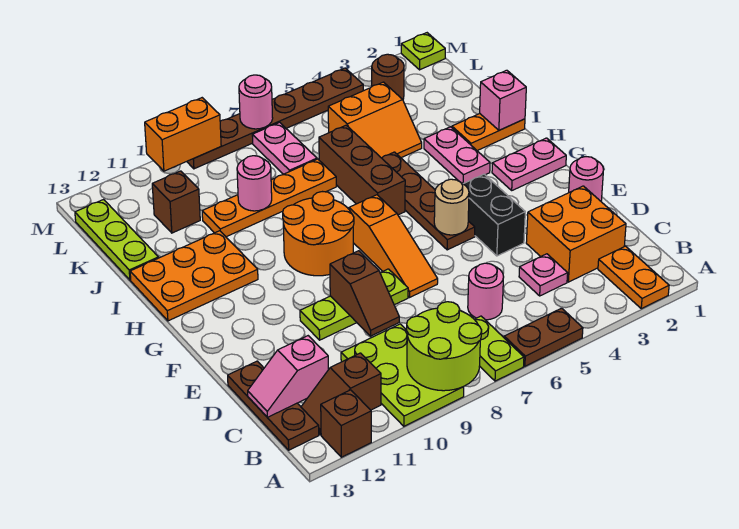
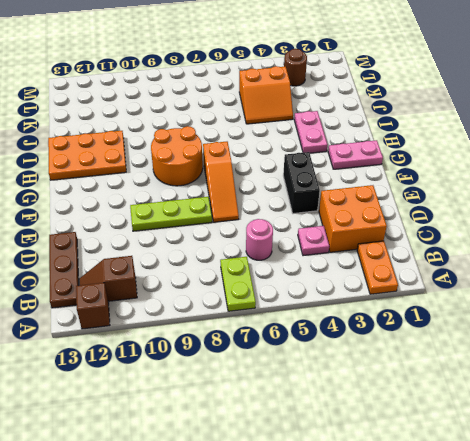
none -> brown 1x2 plate [504,308,583,366]
none -> lime 2x3 plate [341,324,464,426]
none -> pink 1x1 round brick [569,157,604,201]
none -> brown 1x4 plate [382,152,475,250]

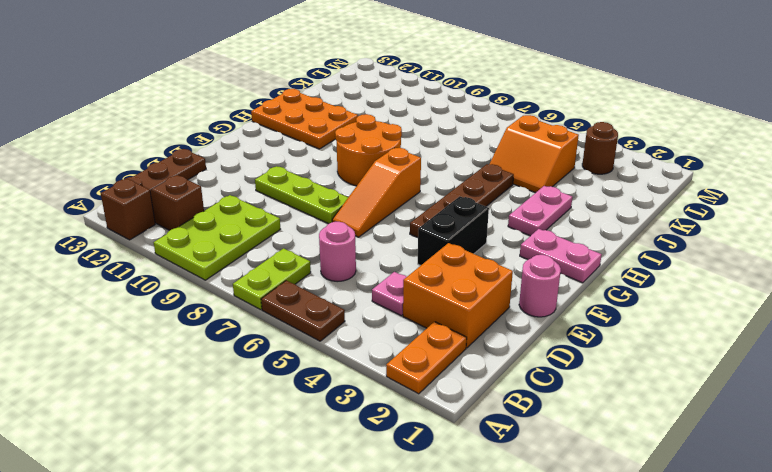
none -> brown 1x3 brick [319,125,405,215]
none -> orange 1x2 plate [452,114,525,151]
none -> orange 1x4 plate [202,159,336,237]
none -> lime 1x3 plate [75,199,158,280]

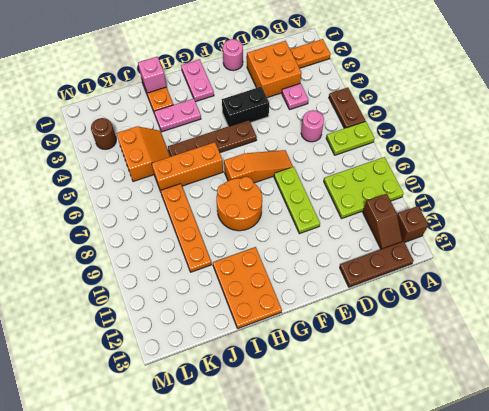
orange 1x3 brick [152,142,223,191] -> brown 1x3 brick [319,125,405,215]
none -> lime 1x3 plate [75,199,158,280]
none -> pink 1x2 plate [252,122,317,174]
none -> brown 1x1 brick [152,171,200,233]
none -> lime 1x1 plate [401,33,445,70]

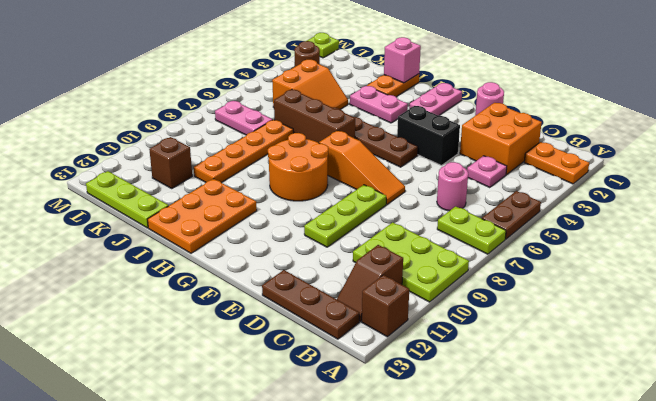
none -> brown 1x6 plate [187,68,363,169]
none -> lime 2x2 round brick [407,302,482,391]
none -> pink 1x2 slope [248,336,328,418]
none -> brown 1x2 slope [330,251,399,336]

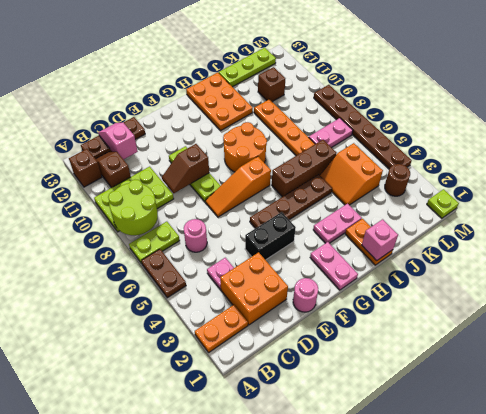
none -> tan 1x1 round brick [434,179,469,235]
none -> pink 1x1 round brick [237,156,272,211]
none -> pink 1x1 round brick [239,75,273,129]
none -> orange 1x2 brick [145,98,221,171]

